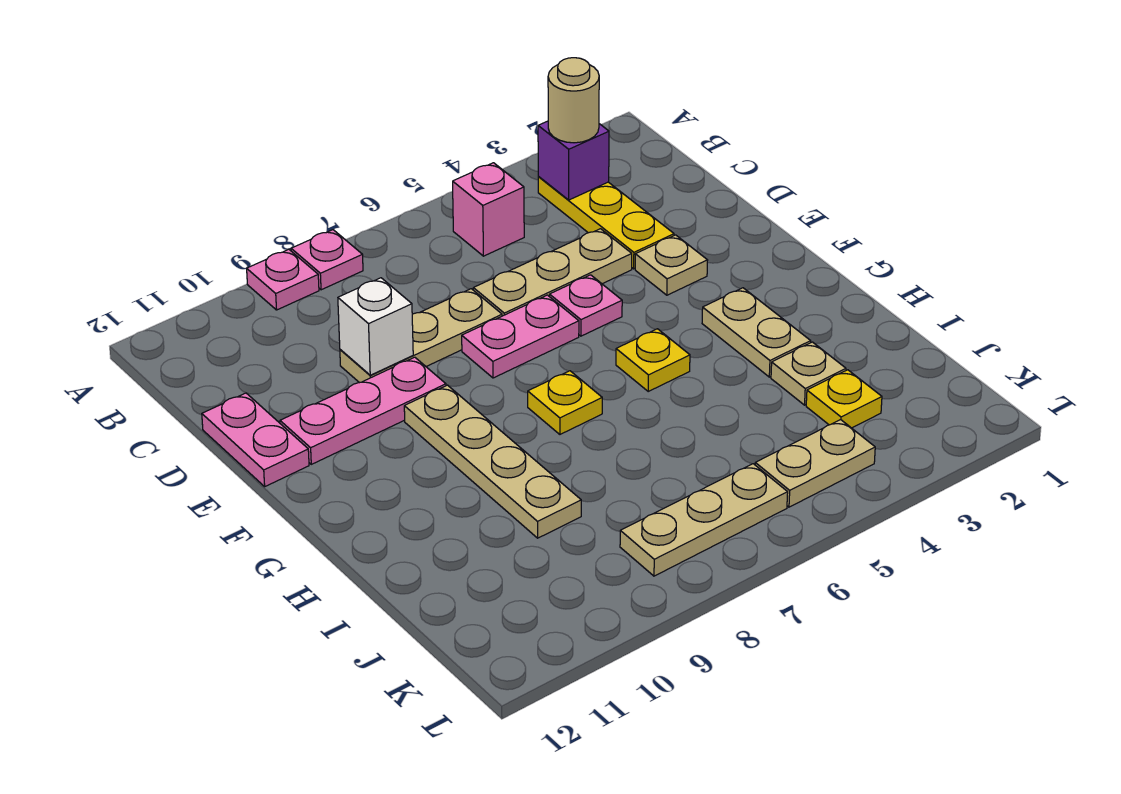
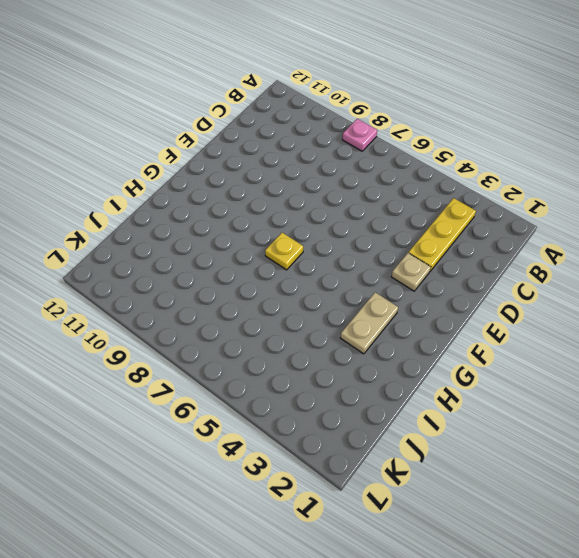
none -> pink 1x1 plate [247,249,319,310]
none -> pink 1x1 brick [453,163,524,256]
none -> tan 1x3 plate [473,229,632,316]

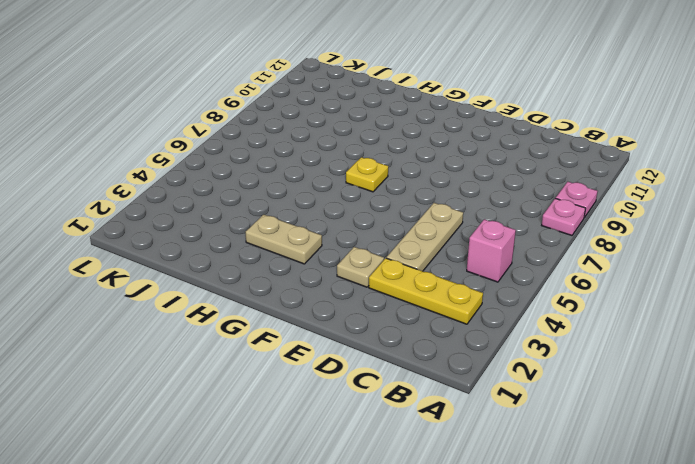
none -> tan 1x3 plate [340,289,502,383]
none -> pink 1x2 plate [202,393,309,486]
none -> pink 1x1 plate [550,275,622,336]

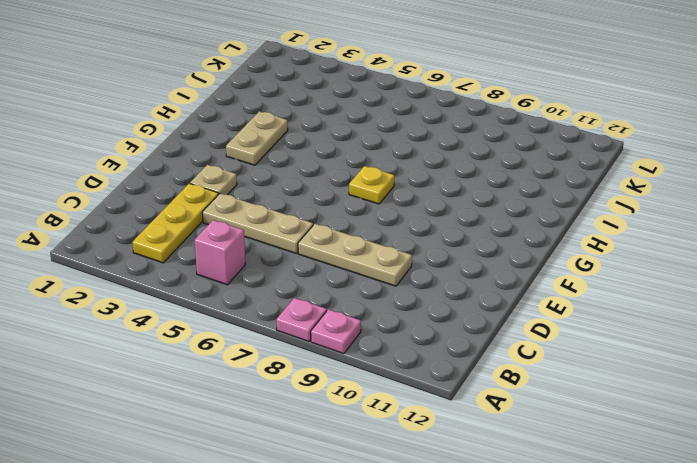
none -> pink 1x2 plate [202,393,309,486]
none -> pink 1x1 plate [550,275,622,336]
none -> pink 1x2 plate [462,295,579,378]

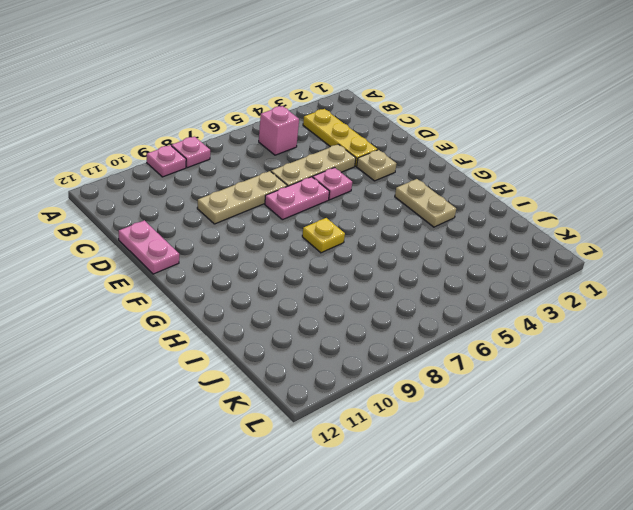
none -> pink 1x3 plate [280,357,446,464]
none -> tan 1x4 plate [404,385,581,538]
none -> yellow 1x1 plate [616,329,690,391]

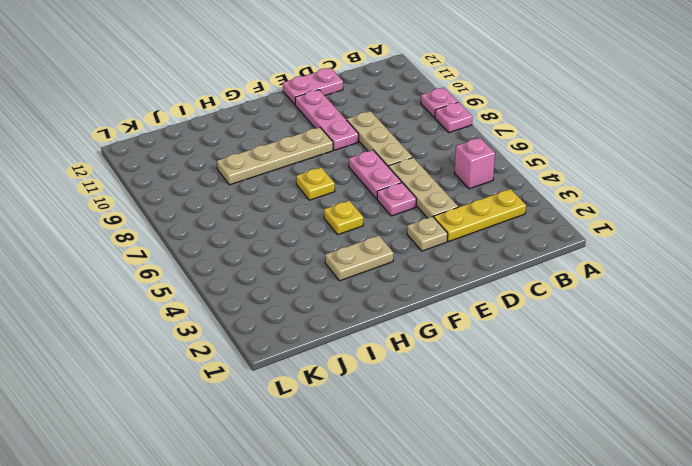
none -> tan 1x1 plate [771,342,846,405]
none -> yellow 1x1 plate [806,370,882,428]
none -> tan 1x2 plate [755,420,875,507]

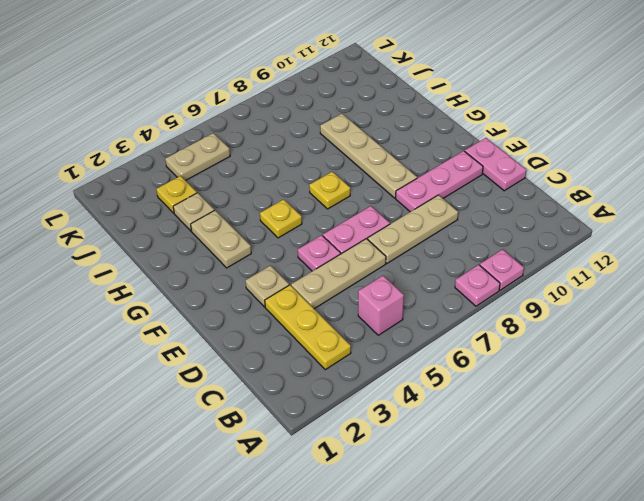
none -> tan 1x3 plate [620,464,788,576]
none -> purple 1x1 brick [538,121,609,200]
none -> white 1x1 brick [338,278,413,375]

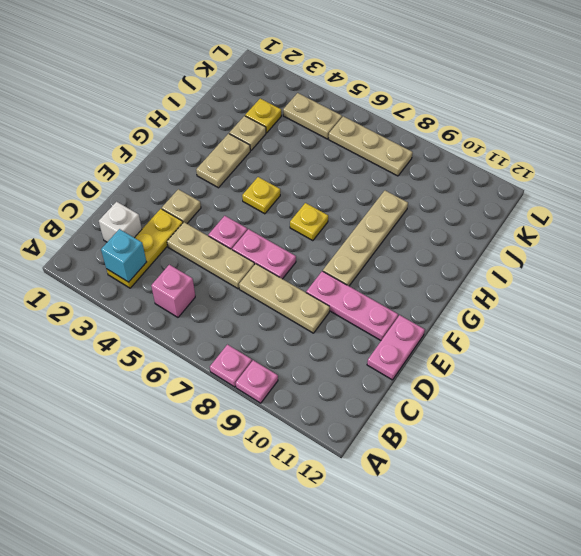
cyan 1x1 brick [101,229,146,282] -> purple 1x1 brick [538,121,609,200]
white 1x1 brick [99,202,142,242] -> white 1x1 brick moved to [338,278,413,375]
none -> tan 1x1 round brick [548,58,599,143]

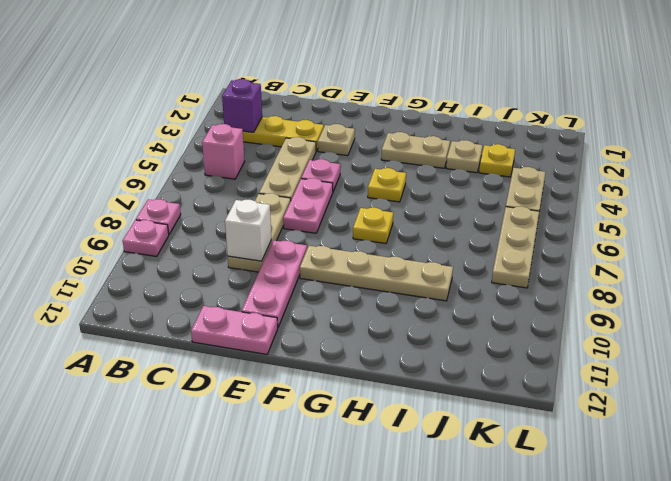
none -> tan 1x1 round brick [548,58,599,143]

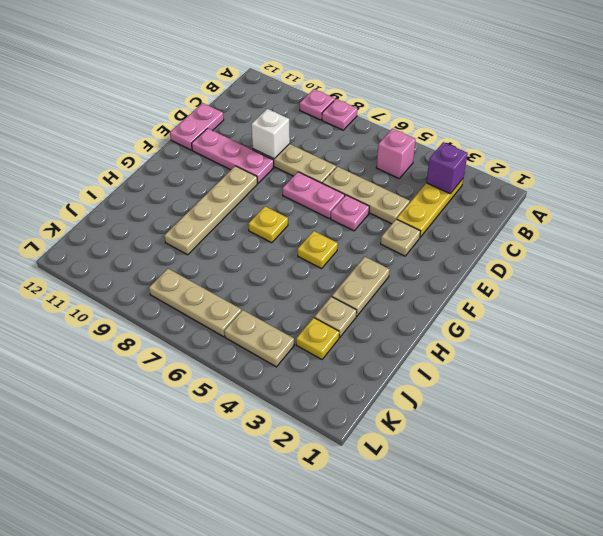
none -> tan 1x1 round brick [548,58,599,143]

